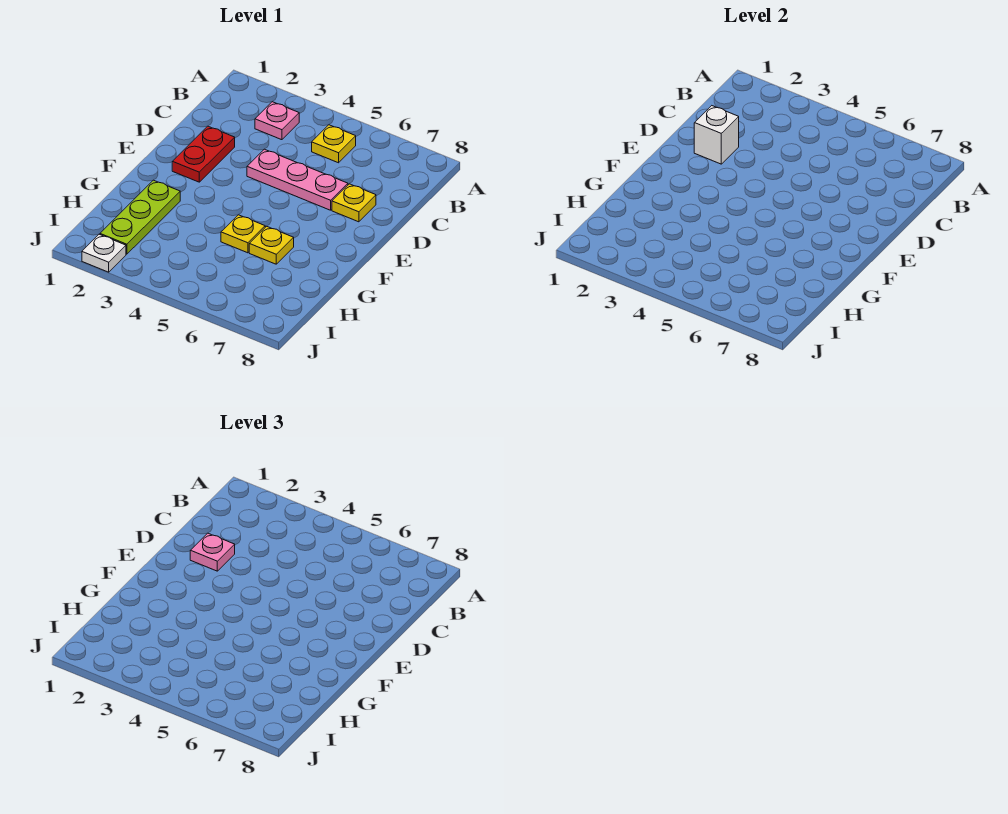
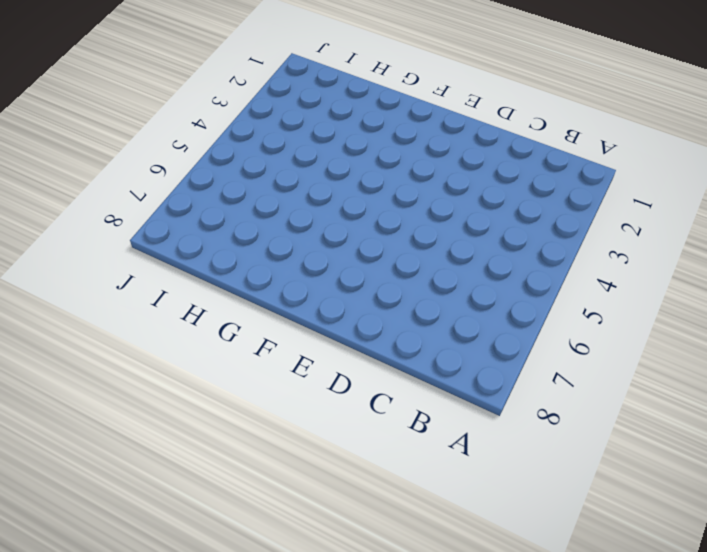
none -> pink 1x1 plate [255,102,299,140]
none -> yellow 1x1 plate [312,125,356,163]

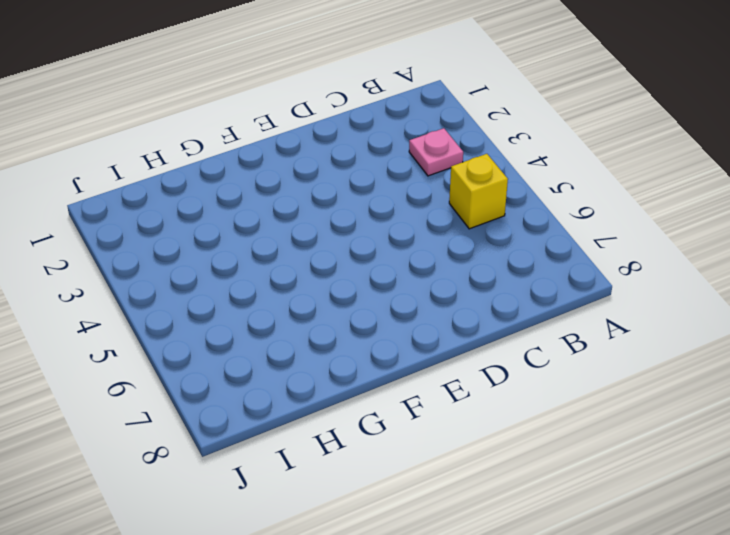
yellow 1x1 brick [449,154,508,229] -> yellow 1x1 plate [312,125,356,163]
none -> red 1x2 plate [172,126,235,182]
none -> pink 1x3 plate [247,149,348,210]

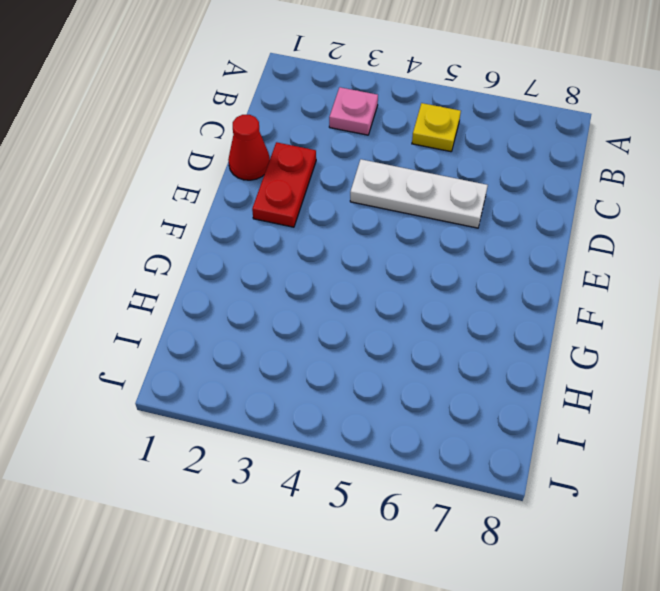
red 1x1 cone [228,115,270,180] -> none
white 1x3 plate [350,159,488,228] -> pink 1x3 plate [247,149,348,210]
none -> yellow 1x1 plate [332,184,376,222]
none -> lime 1x3 plate [100,180,180,254]

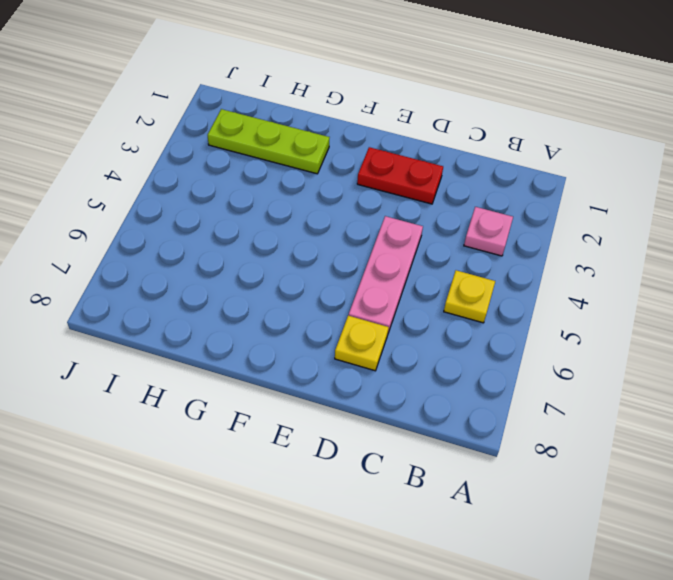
none -> yellow 1x1 plate [221,215,265,253]
none -> yellow 1x1 plate [249,226,294,264]

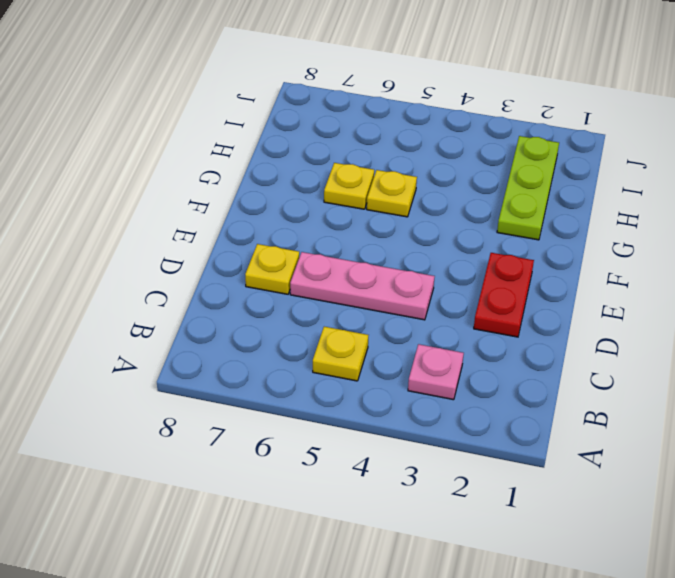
none -> white 1x1 plate [82,234,126,272]
none -> white 1x1 brick [694,106,739,164]

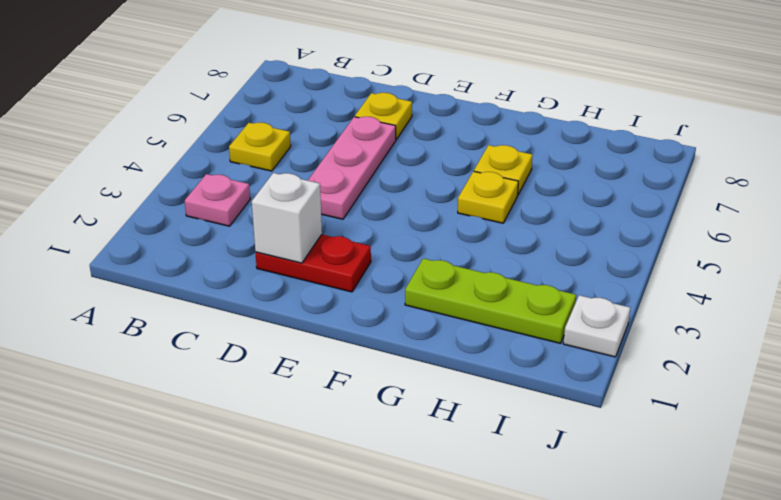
none -> pink 1x1 plate [190,533,235,571]

